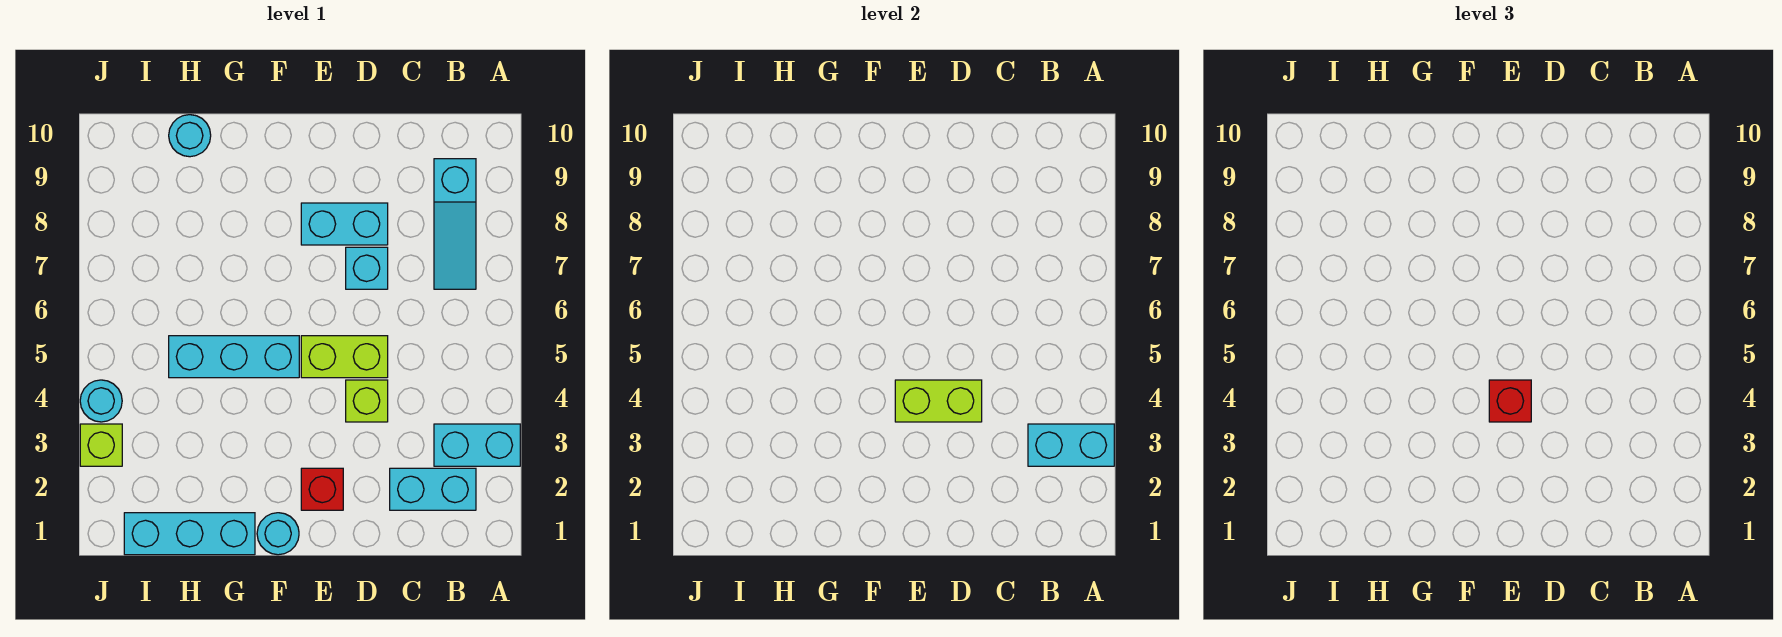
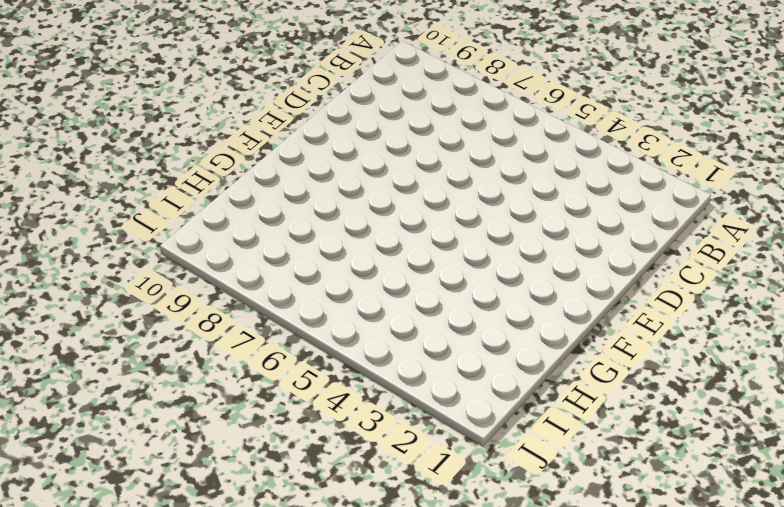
none -> cyan 1x2 brick [434,424,520,466]
none -> cyan 1x2 brick [390,468,476,510]
none -> cyan 1x3 slope [434,159,476,289]

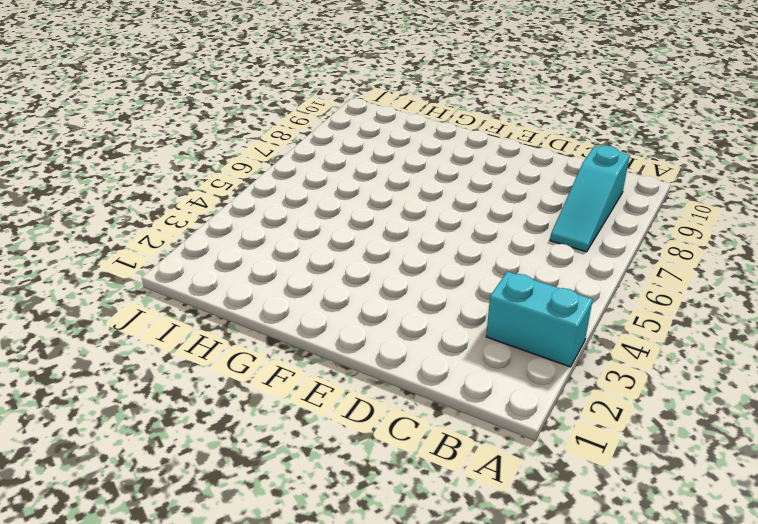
none -> cyan 1x2 brick [390,468,476,510]
none -> lime 1x1 brick [346,380,388,422]
none -> lime 1x2 brick [301,336,388,378]

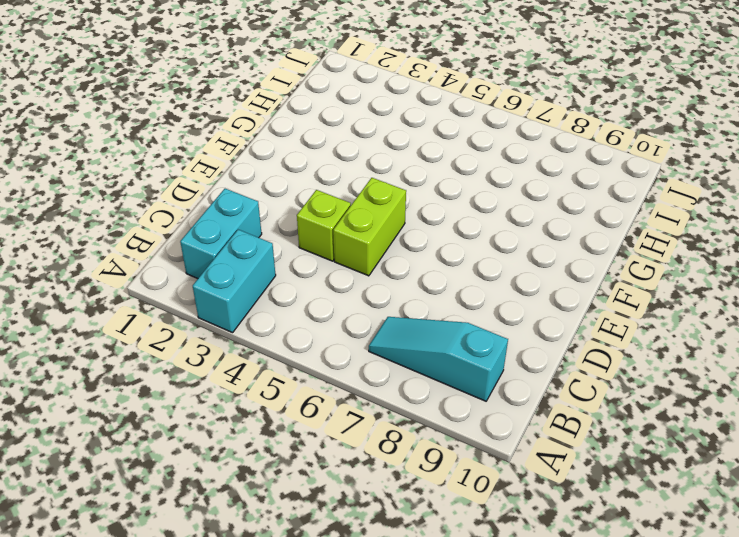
none -> cyan 1x1 brick [346,247,388,289]
none -> cyan 1x2 brick [301,203,388,245]
none -> red 1x1 brick [301,468,343,510]

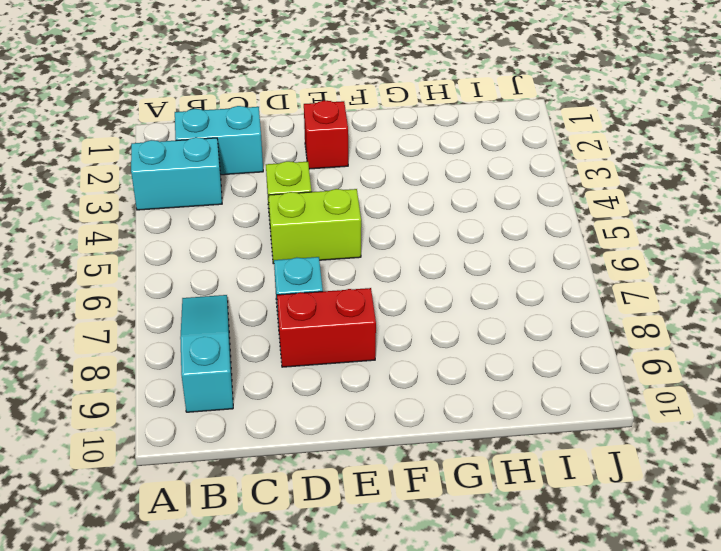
red 1x2 brick [277,288,376,367] -> cyan 1x2 brick [301,203,388,245]
none -> cyan 1x1 round brick [257,513,299,555]
none -> cyan 1x3 brick [169,336,299,378]
none -> cyan 1x3 brick [124,513,255,555]

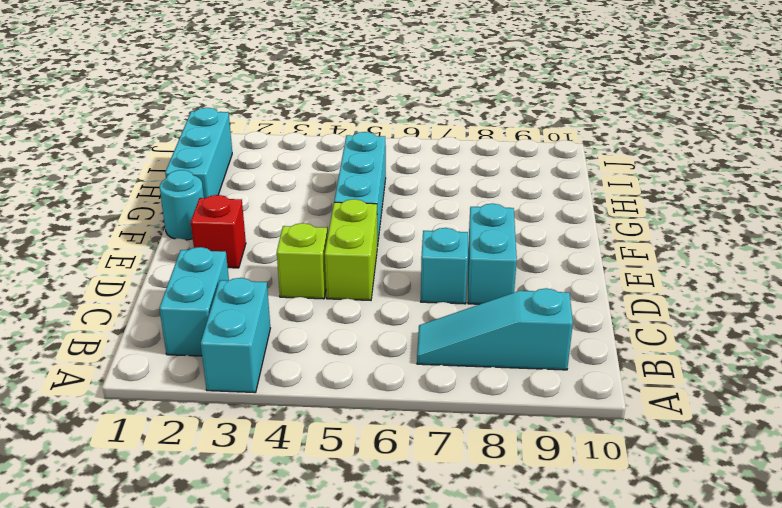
none -> cyan 1x1 round brick [169,115,211,157]
none -> lime 1x1 brick [80,424,122,466]
none -> cyan 1x1 round brick [80,380,122,422]

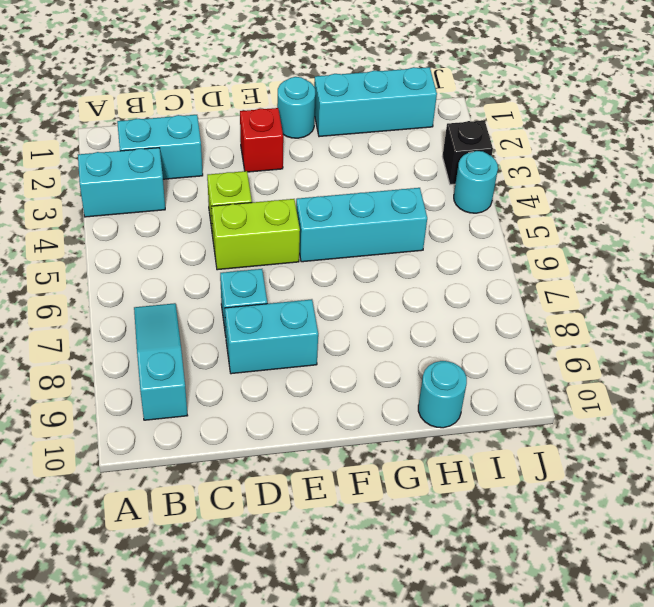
black 1x1 brick [442,120,493,185] -> lime 1x1 brick [80,424,122,466]
none -> cyan 1x2 brick [1028,424,1114,466]
none -> lime 1x2 brick [895,380,982,422]
none -> red 1x1 brick [1489,380,1531,422]

